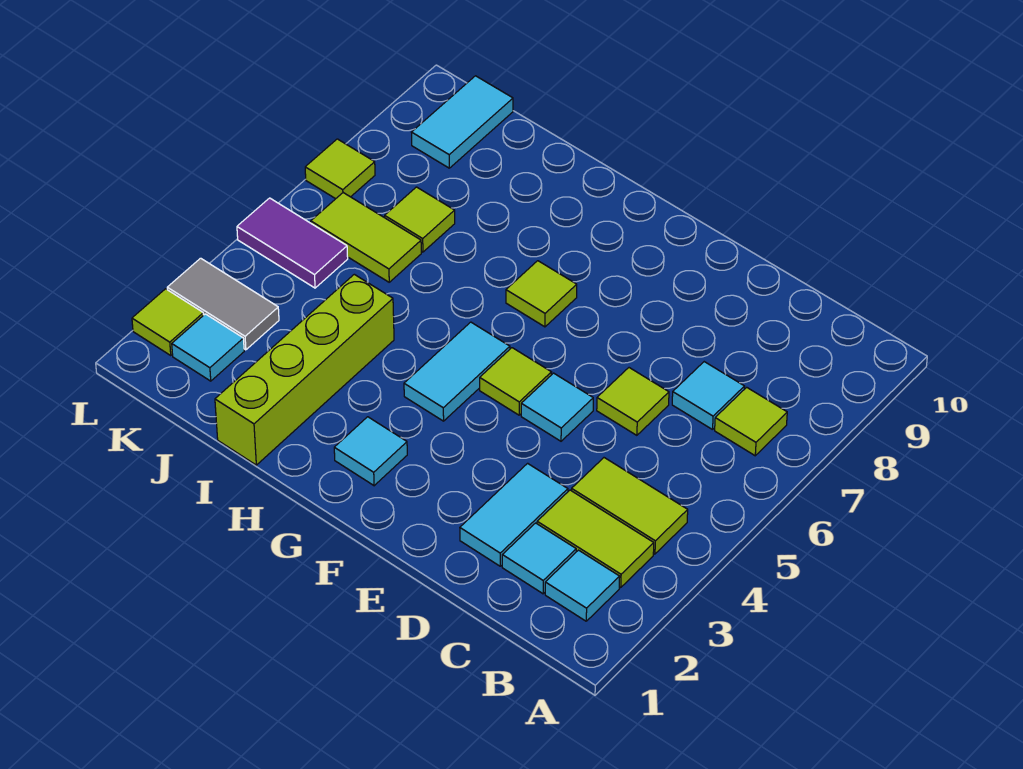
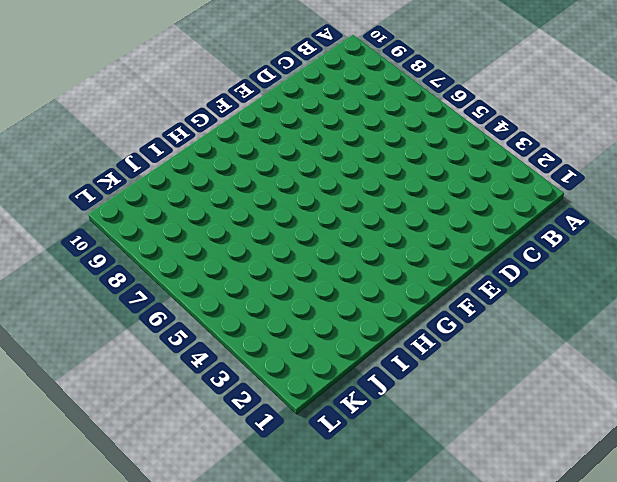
none -> cyan 1x1 tile [545,550,620,621]
none -> lime 1x2 tile [537,490,654,588]
none -> lime 1x2 tile [572,458,688,554]

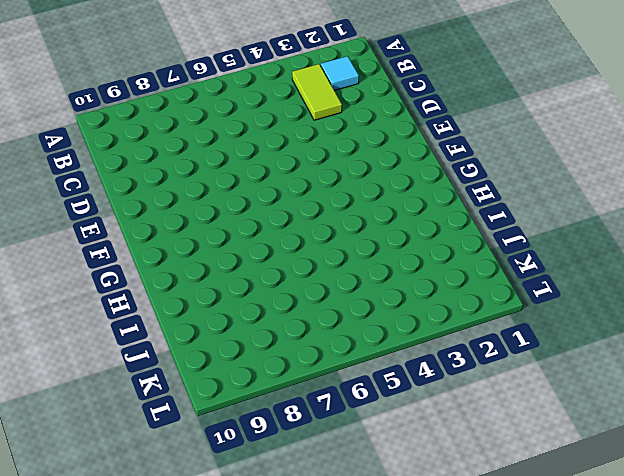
none -> lime 1x2 tile [572,458,688,554]
none -> lime 1x1 tile [715,387,787,456]
none -> cyan 1x1 tile [502,523,576,594]

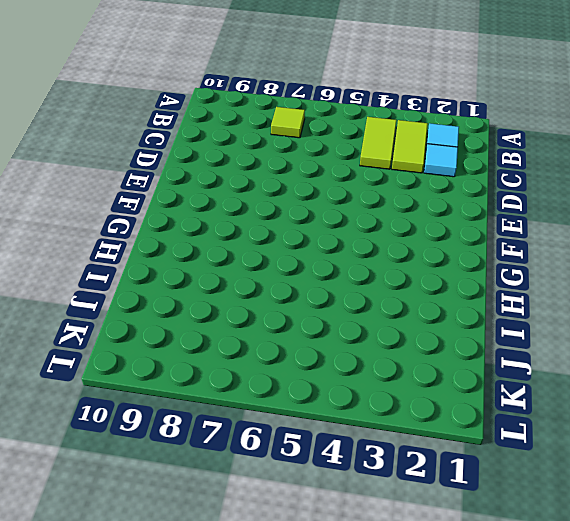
none -> cyan 1x1 tile [672,362,745,430]
none -> cyan 1x2 tile [460,463,568,566]
none -> lime 1x1 tile [597,368,669,435]

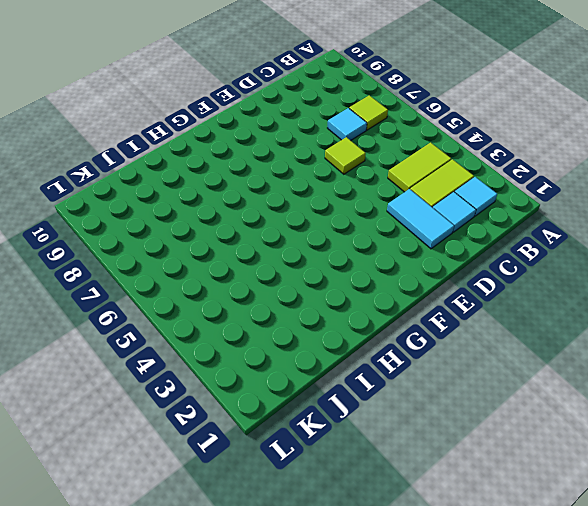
none -> cyan 1x1 tile [521,373,593,441]
none -> lime 1x1 tile [480,348,552,415]
none -> cyan 1x1 tile [334,417,407,486]

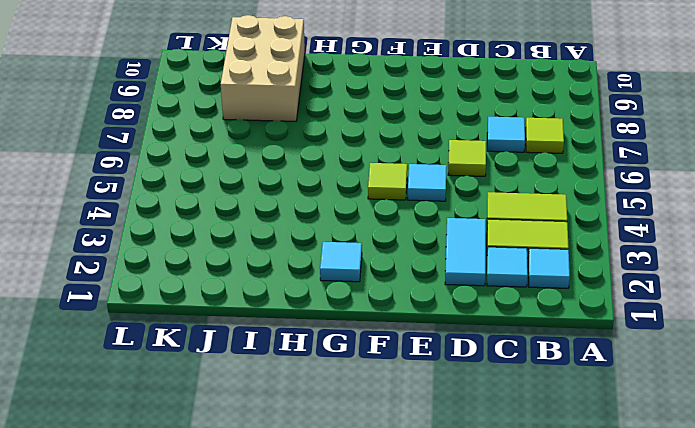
tan 2x3 brick [221,15,305,121] -> none
none -> cyan 1x2 tile [404,322,510,421]
none -> lime 1x1 tile [506,261,577,327]
none -> lime 1x4 brick [215,274,394,465]

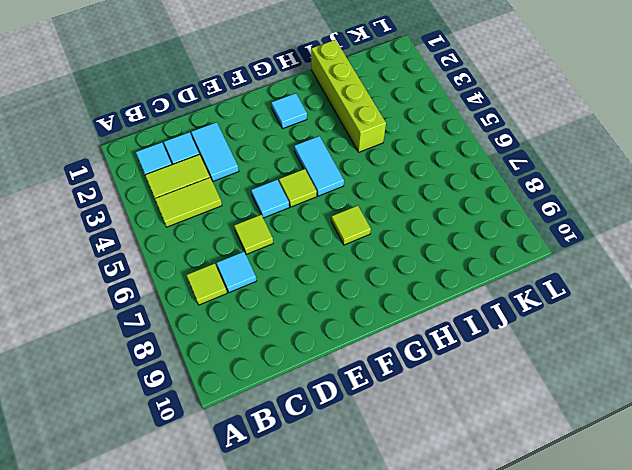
none -> lime 1x2 tile [311,193,421,282]
none -> lime 1x1 tile [385,187,455,252]
none -> cyan 1x1 tile [172,314,244,381]

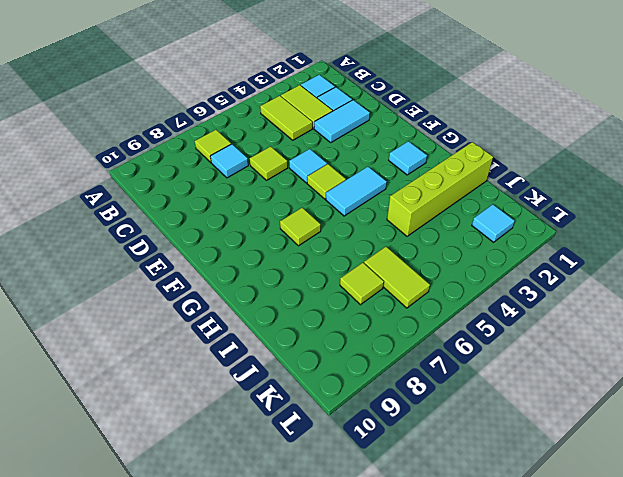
none -> grey 1x2 tile [167,258,279,350]
none -> purple 1x2 tile [237,198,348,288]
none -> cyan 1x2 tile [411,76,513,168]

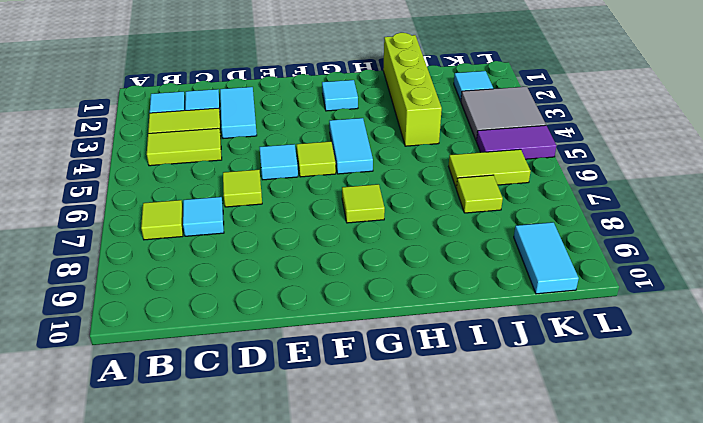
grey 2x2 tile [461,87,546,141] -> grey 1x2 tile [167,258,279,350]
none -> lime 1x1 tile [132,289,204,355]
none -> lime 1x1 tile [305,139,375,199]

